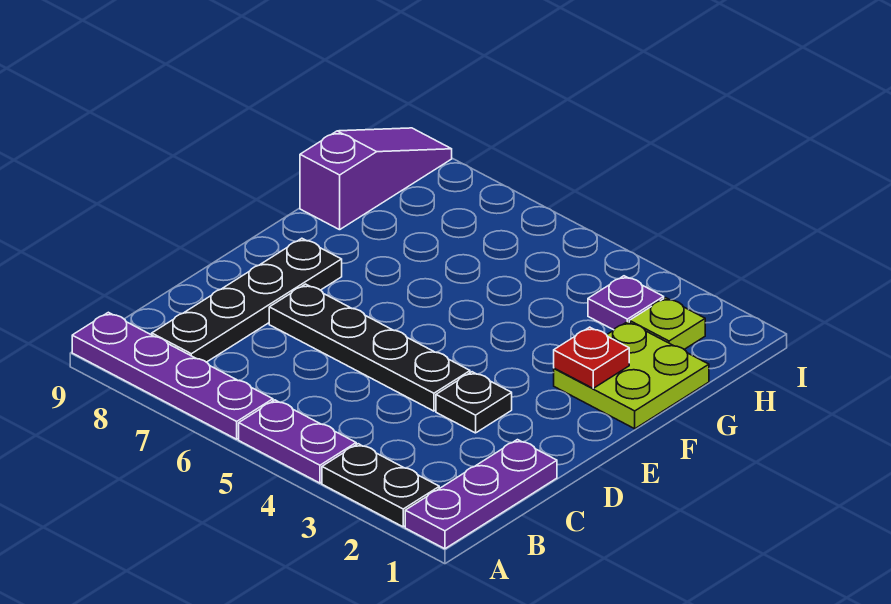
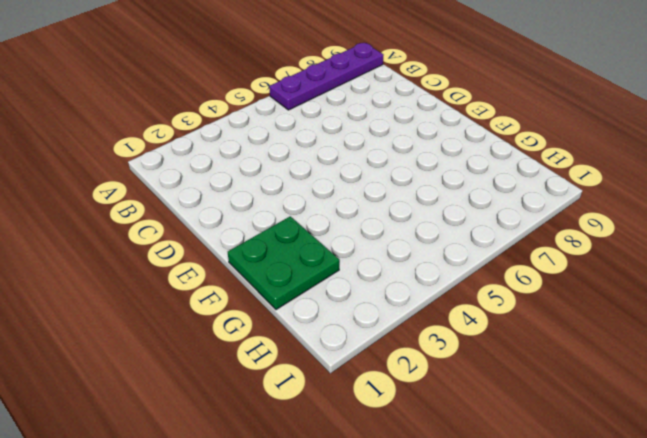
green 2x2 plate [228,216,339,310] -> lime 2x2 plate [554,322,709,429]
none -> purple 1x3 plate [405,440,557,549]
none -> black 1x2 plate [322,444,439,527]
none -> purple 1x2 plate [239,400,356,483]

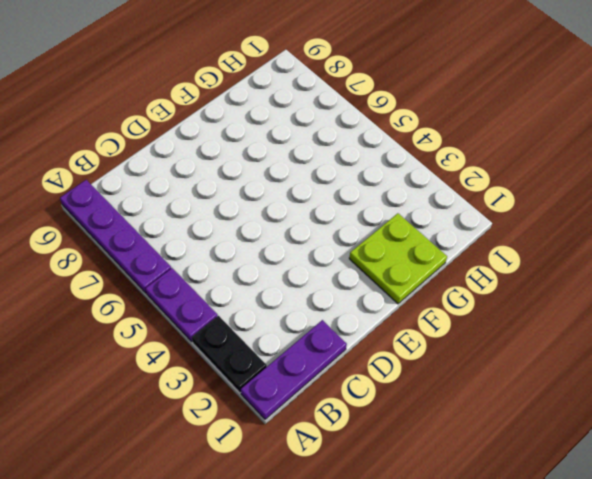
none -> black 1x4 plate [152,238,342,362]
none -> black 1x1 plate [436,372,512,433]
none -> black 1x4 plate [269,284,470,411]

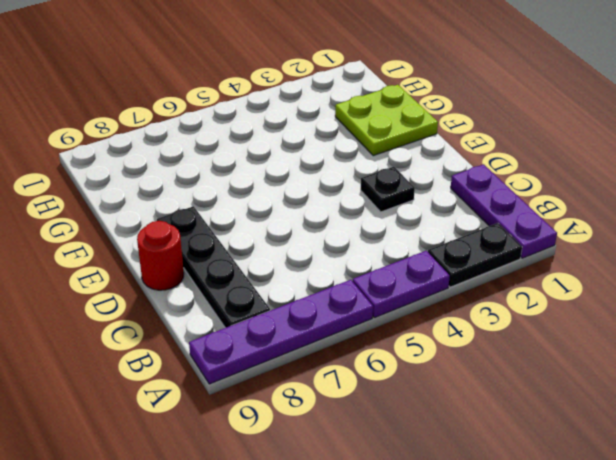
red 1x1 round brick [137,221,184,290] -> none
none -> black 1x4 plate [269,284,470,411]
none -> purple 1x3 slope [300,128,452,230]
none -> lime 1x1 plate [629,298,705,349]

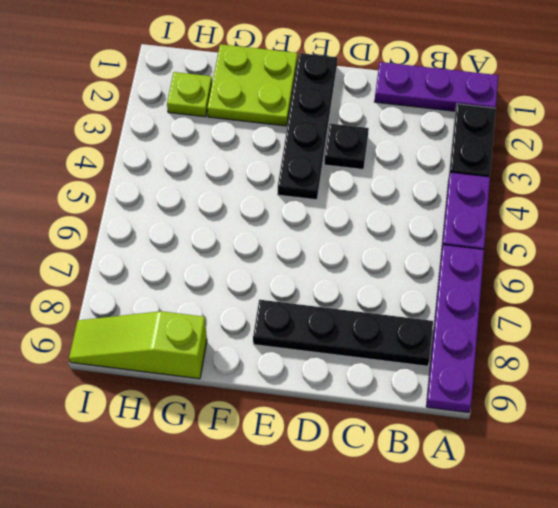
black 1x4 plate [278,53,337,200] -> black 1x4 plate moved to [269,284,470,411]
lime 1x3 slope [69,311,207,379] -> purple 1x3 slope [300,128,452,230]
none -> purple 1x1 plate [588,276,664,330]
none -> red 1x1 plate [554,327,629,388]

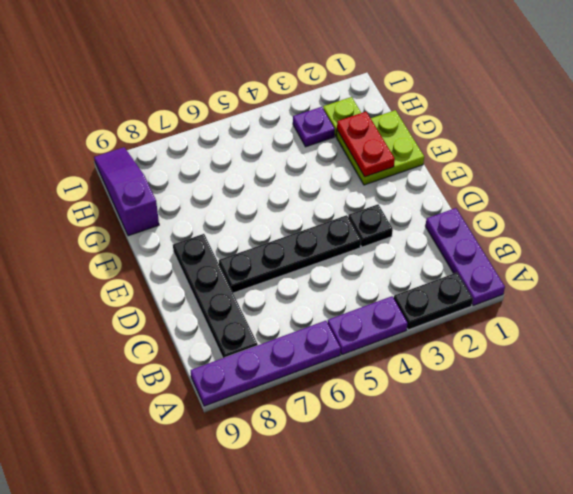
red 1x2 plate [337,112,395,177] -> red 1x1 plate [554,327,629,388]

